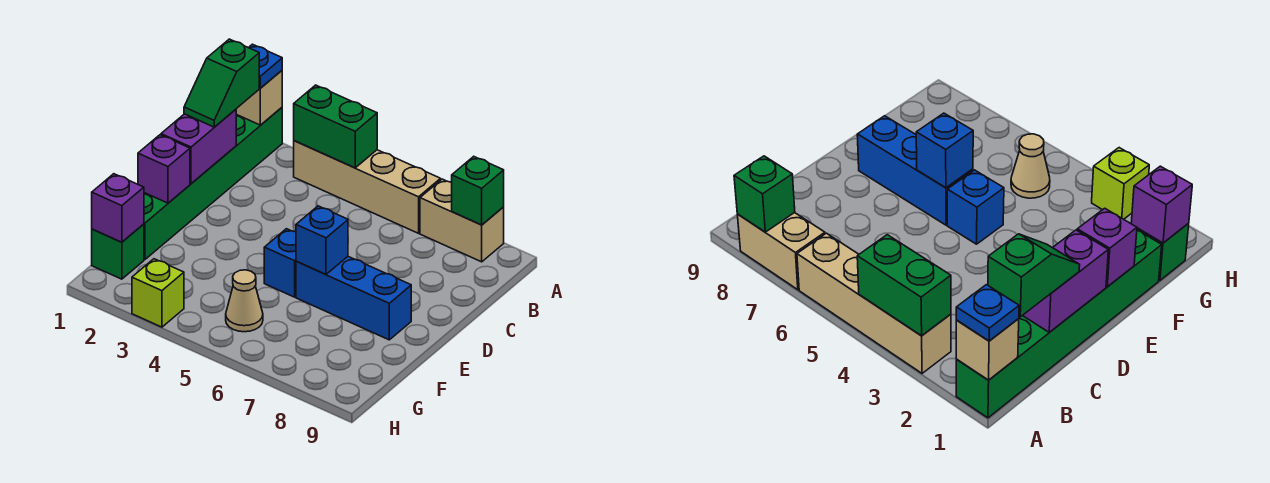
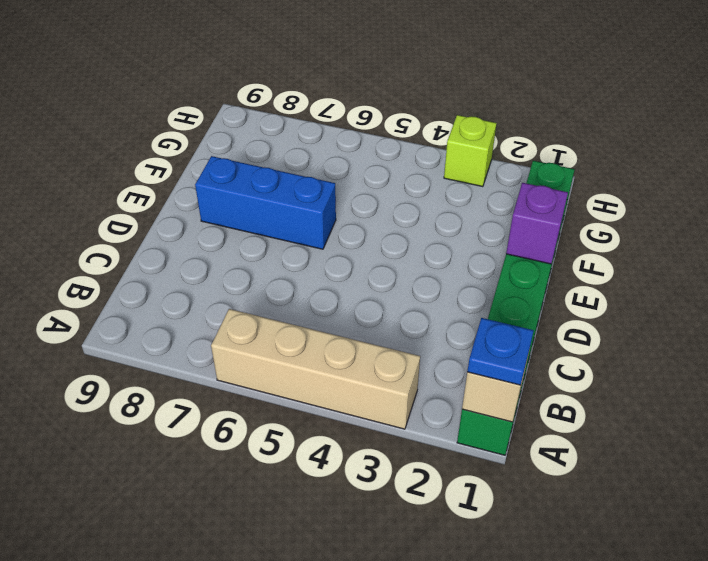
none -> tan 1x2 brick [420,179,504,262]
none -> blue 1x1 brick [264,229,296,297]
none -> tan 1x1 cone [226,270,263,332]

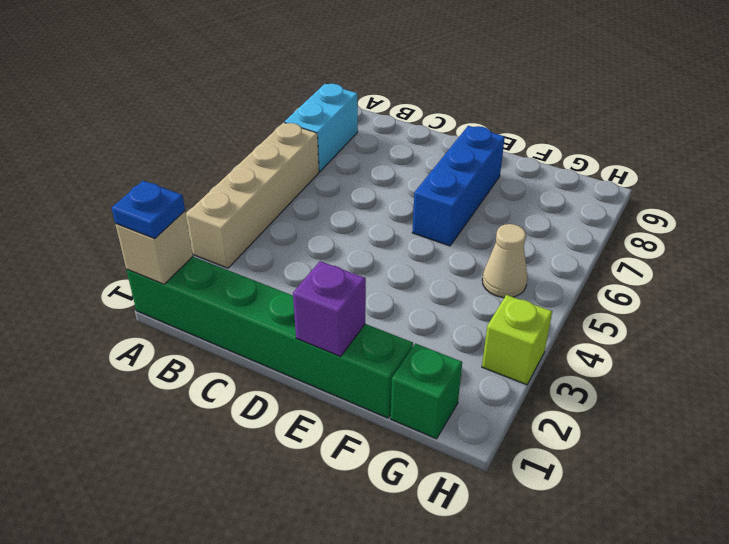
cyan 1x2 brick [285,84,358,172] -> tan 1x2 brick [420,179,504,262]
none -> blue 1x1 brick [264,229,296,297]
none -> green 1x2 brick [294,85,377,168]
none -> green 1x1 brick [452,156,504,225]

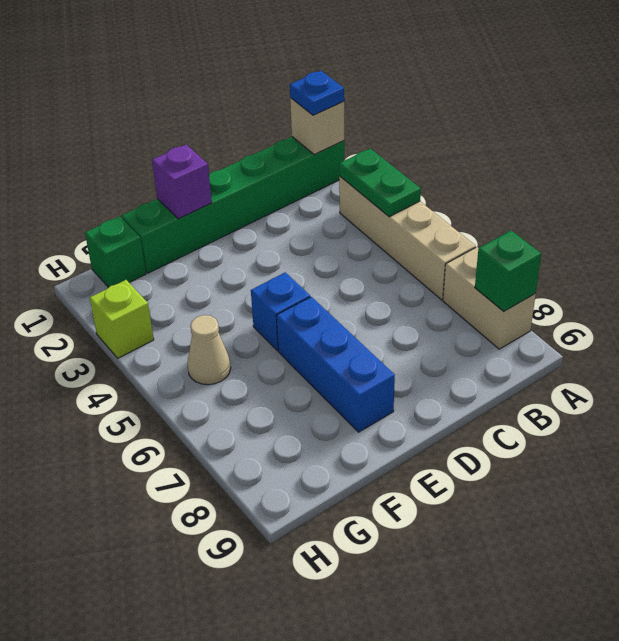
green 1x2 plate [339,149,421,217] -> green 1x2 brick [294,85,377,168]
none -> purple 1x2 brick [161,109,236,184]
none -> blue 1x1 brick [296,206,348,274]
none -> purple 1x1 brick [92,174,144,242]

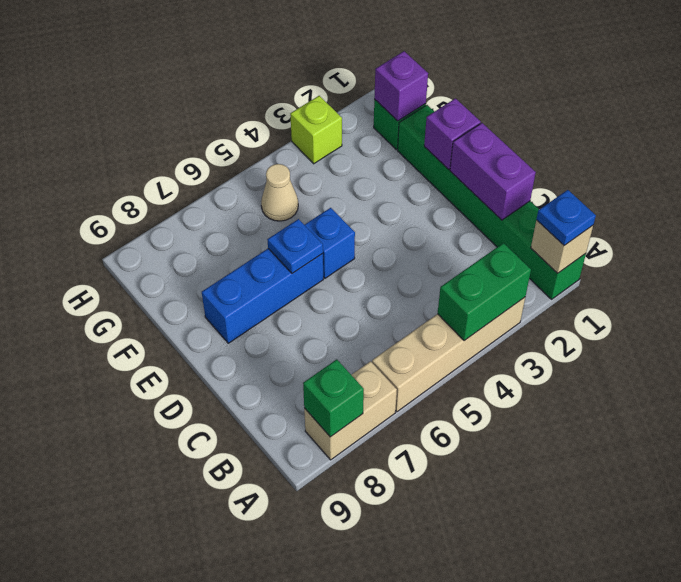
blue 1x1 plate [267,219,323,273] -> blue 1x1 brick [296,206,348,274]
none -> green 1x2 slope [184,39,259,127]

